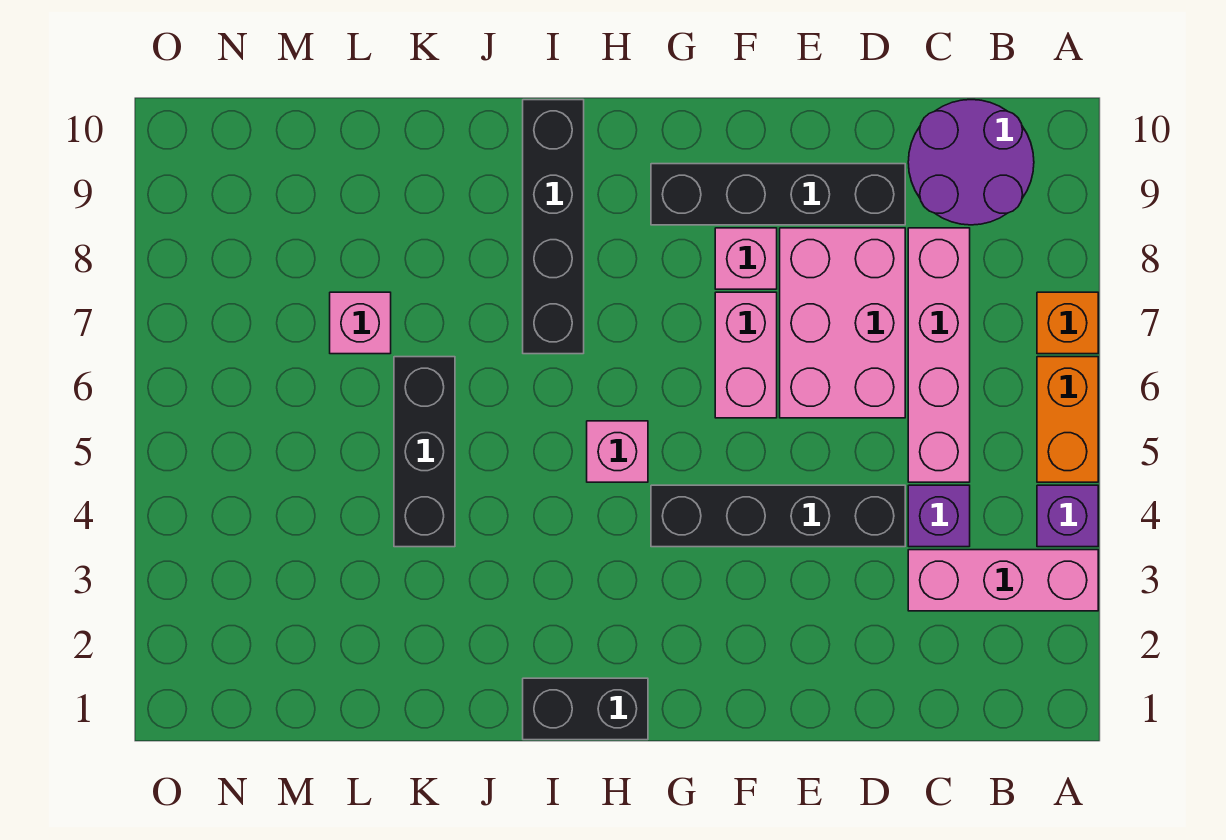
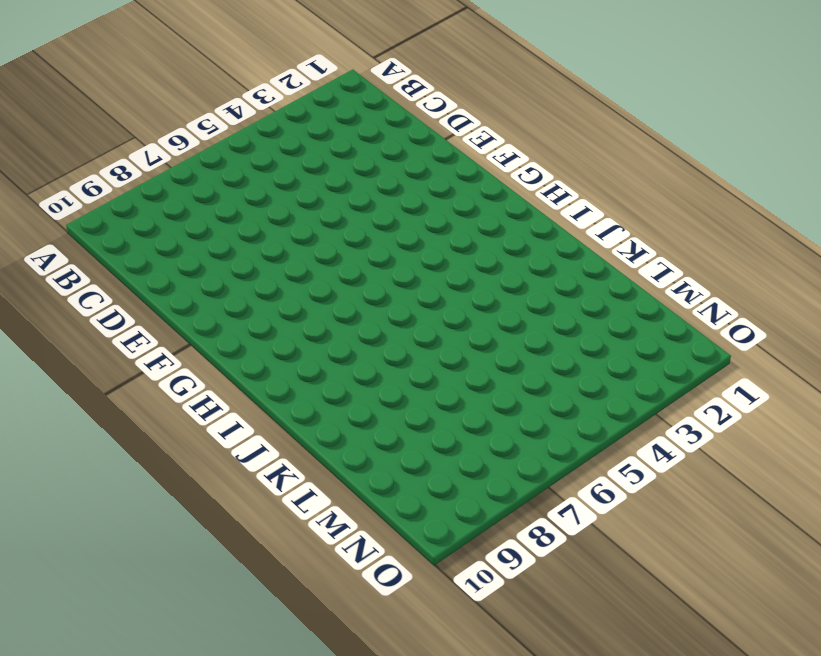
none -> pink 1x3 brick [908,550,1098,611]
none -> purple 1x1 brick [1037,485,1098,547]
none -> orange 1x2 brick [1037,357,1098,482]

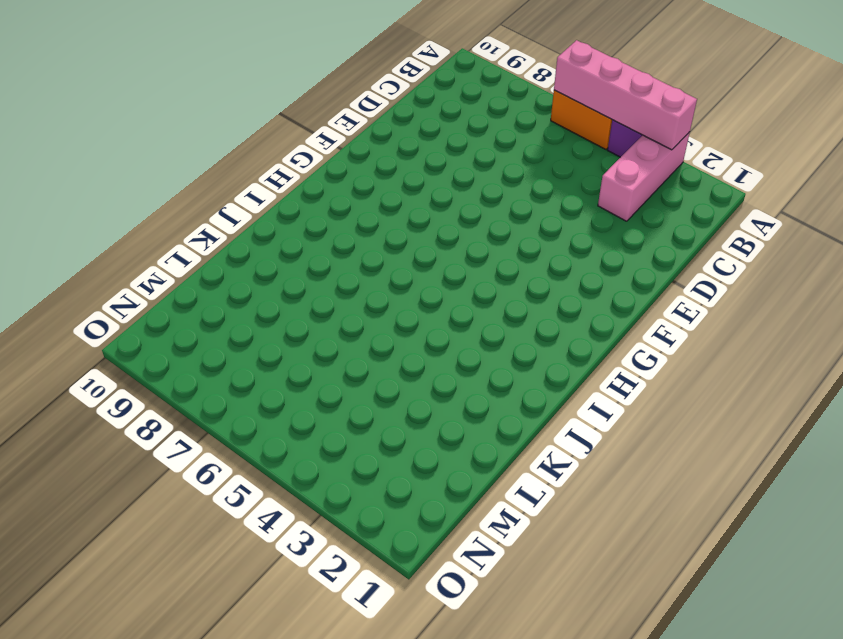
pink 1x4 brick [554,40,697,150] -> pink 1x4 brick moved to [908,228,970,482]
none -> orange 1x1 brick [1037,292,1098,354]
none -> purple 2x2 round brick [908,100,1034,225]
none -> purple 1x1 brick [908,485,970,547]

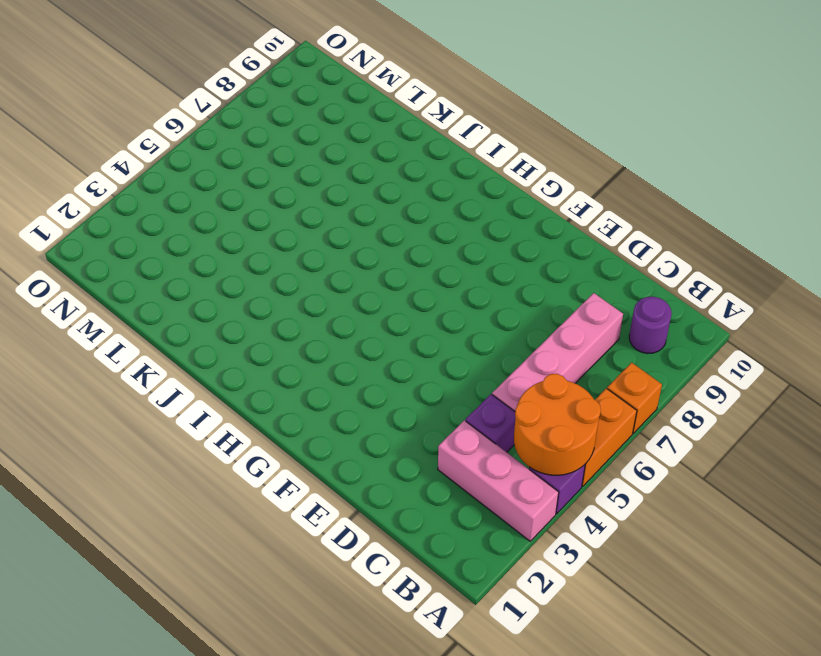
orange 2x2 round brick [514,374,601,475] -> none
purple 1x1 round brick [629,297,672,354] -> purple 2x2 round brick [908,100,1034,225]
none -> black 1x4 brick [651,485,905,547]
none -> pink 2x3 brick [780,228,905,418]
none -> black 1x4 brick [651,164,905,225]

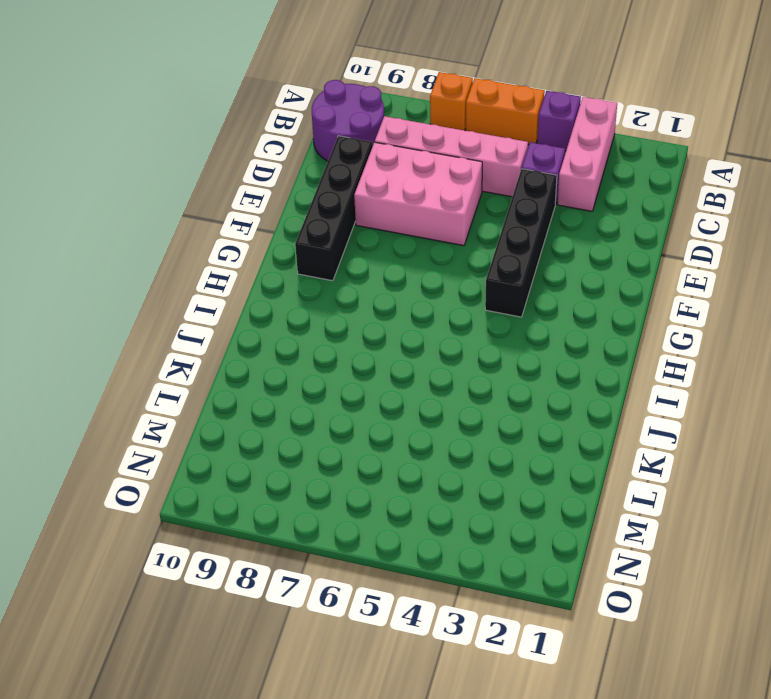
none -> pink 1x2 brick [715,292,777,418]
none -> pink 1x1 brick [715,228,777,289]
none -> black 1x2 brick [523,678,648,740]

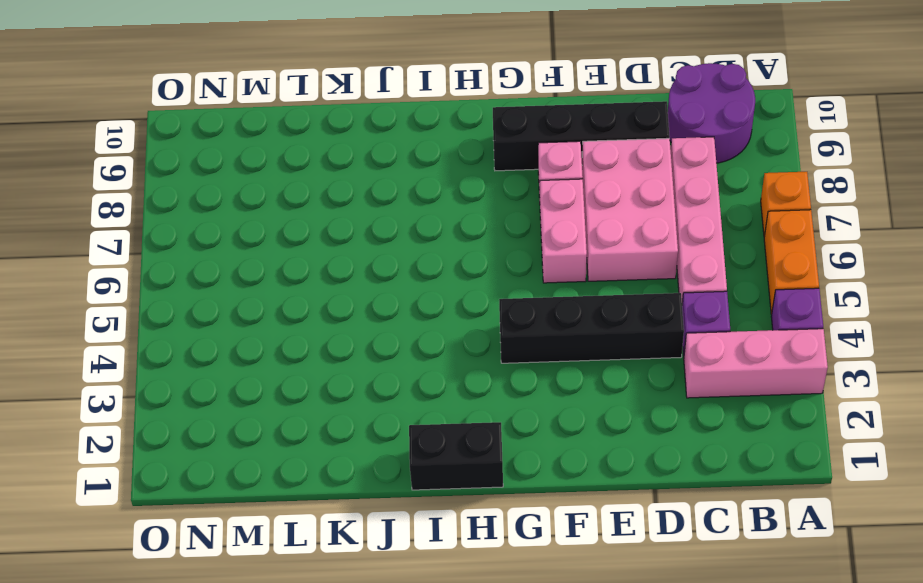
none -> pink 1x1 brick [587,421,648,482]
none -> black 1x4 brick [523,100,584,354]
none -> black 1x3 brick [394,357,455,547]

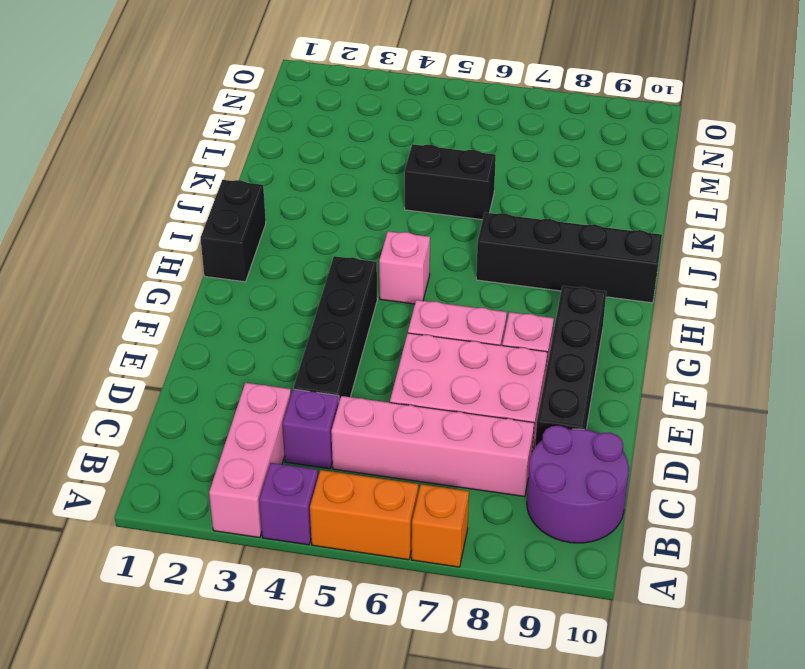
black 1x2 brick [405,144,496,220] -> black 1x3 brick [394,357,455,547]
none -> pink 1x1 brick [330,292,391,354]

